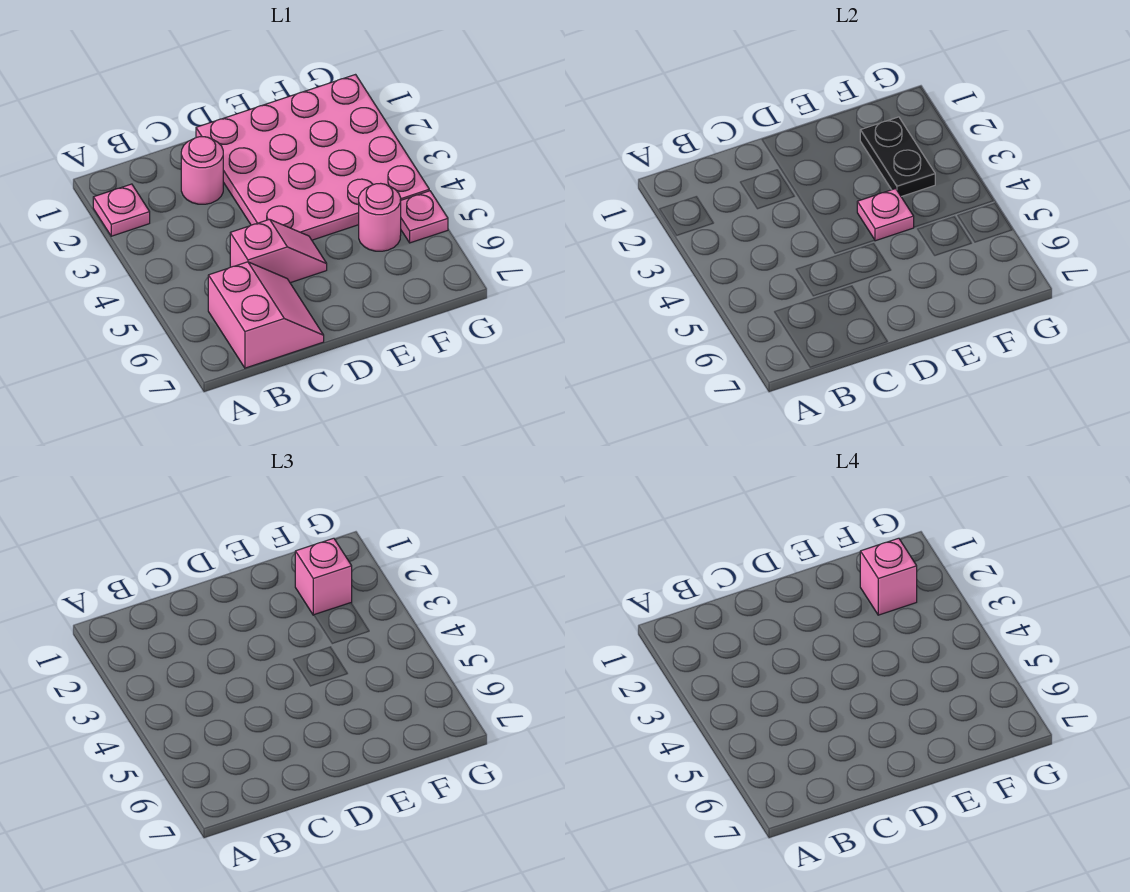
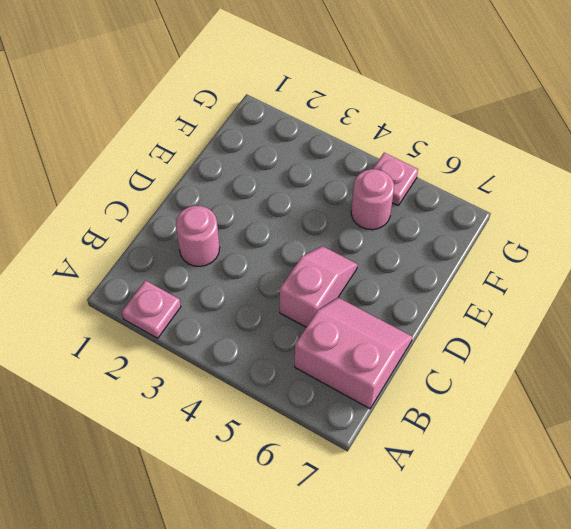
none -> pink 4x4 plate [196,75,429,240]
none -> pink 1x1 plate [857,189,914,241]

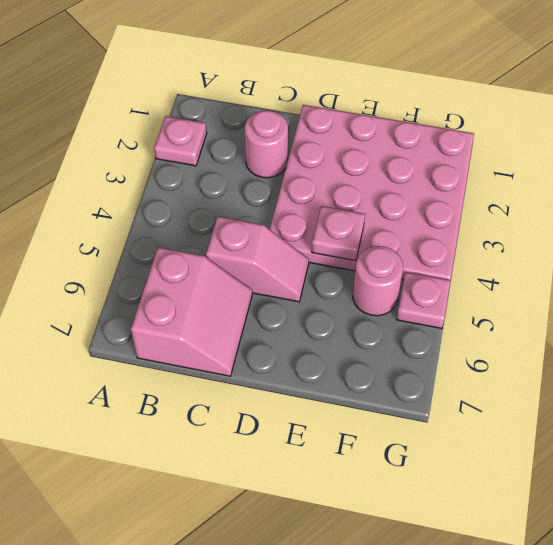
none -> black 1x2 plate [860,117,935,197]
none -> pink 1x1 brick [295,538,352,615]

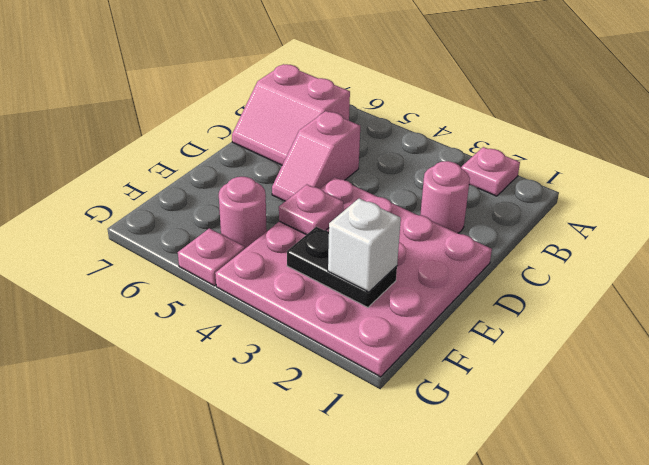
white 1x1 brick [328,198,401,292] -> pink 1x1 brick [295,538,352,615]
none -> pink 1x1 brick [860,538,917,615]

